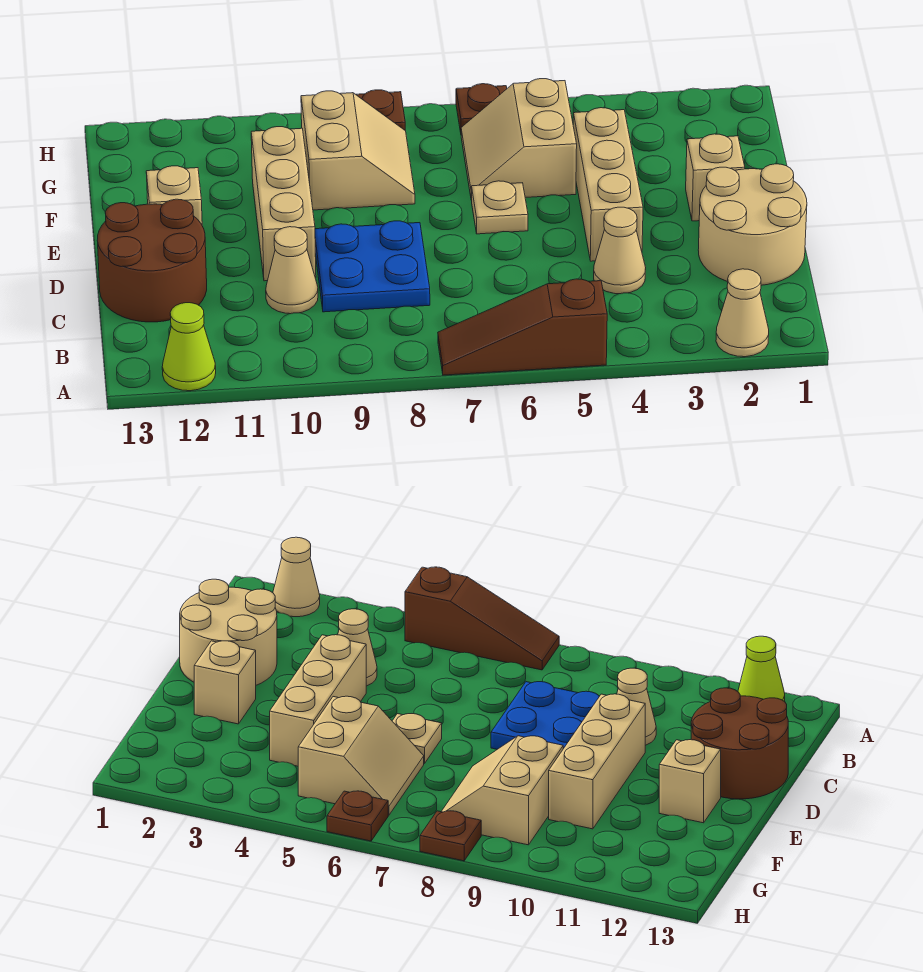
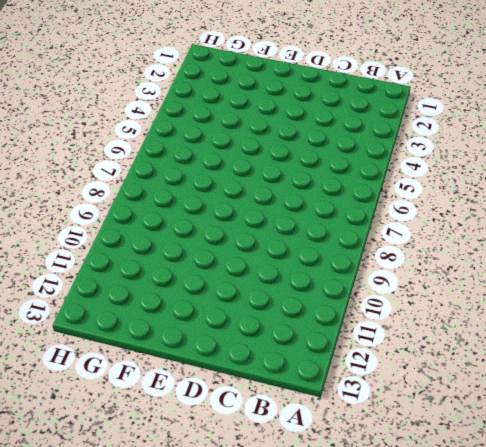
none -> tan 1x1 cone [716,269,769,357]
none -> brown 1x3 slope [438,279,607,375]
none -> lime 1x1 cone [162,303,216,391]

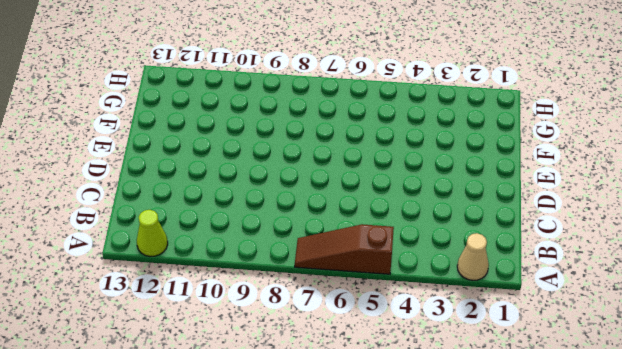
none -> tan 2x2 round brick [698,164,807,285]
none -> tan 1x1 cone [594,207,646,294]
none -> blue 2x2 plate [315,221,430,312]

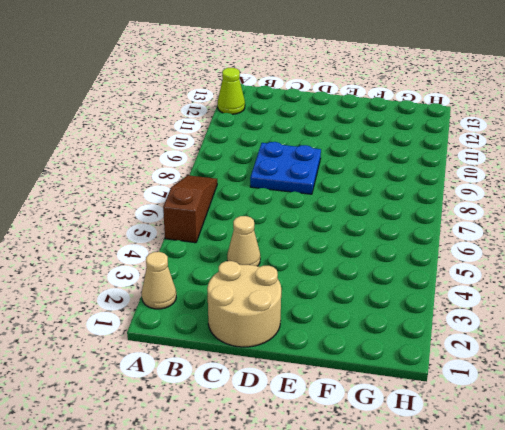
none -> tan 1x1 cone [266,227,318,314]
none -> brown 2x2 round brick [97,199,207,322]
none -> tan 1x3 brick [573,108,643,261]

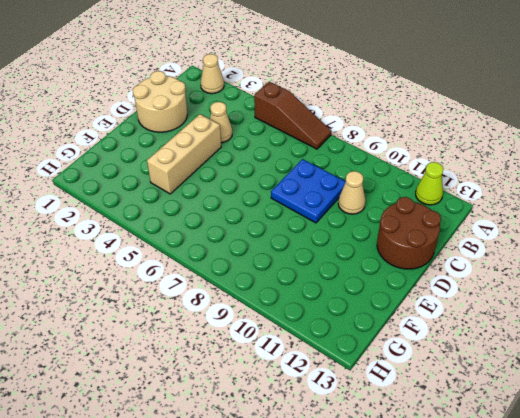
none -> tan 1x3 brick [251,127,316,281]
none -> tan 1x1 brick [686,134,745,221]
none -> tan 1x1 plate [471,181,528,234]

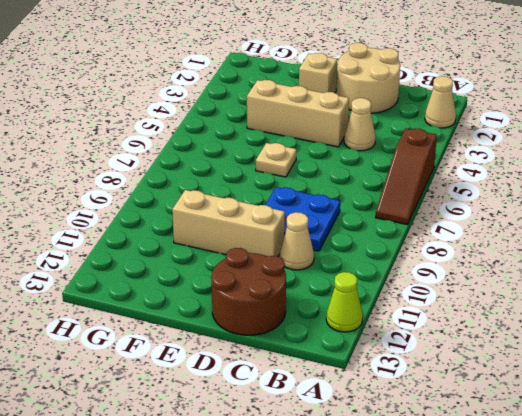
none -> tan 1x1 brick [146,166,202,224]
none -> tan 2x2 slope [461,79,577,200]
none -> tan 2x2 slope [301,91,415,210]

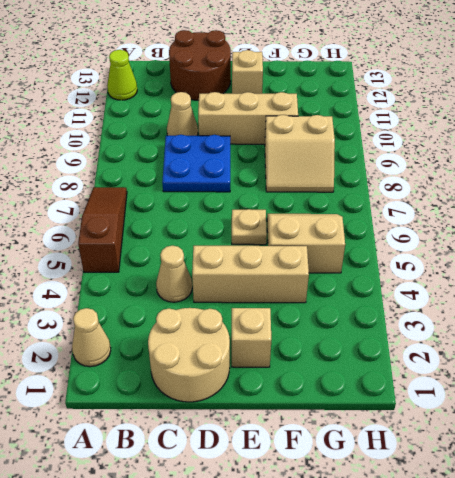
none -> brown 1x1 plate [456,84,507,132]
none -> brown 1x1 plate [356,90,405,130]

